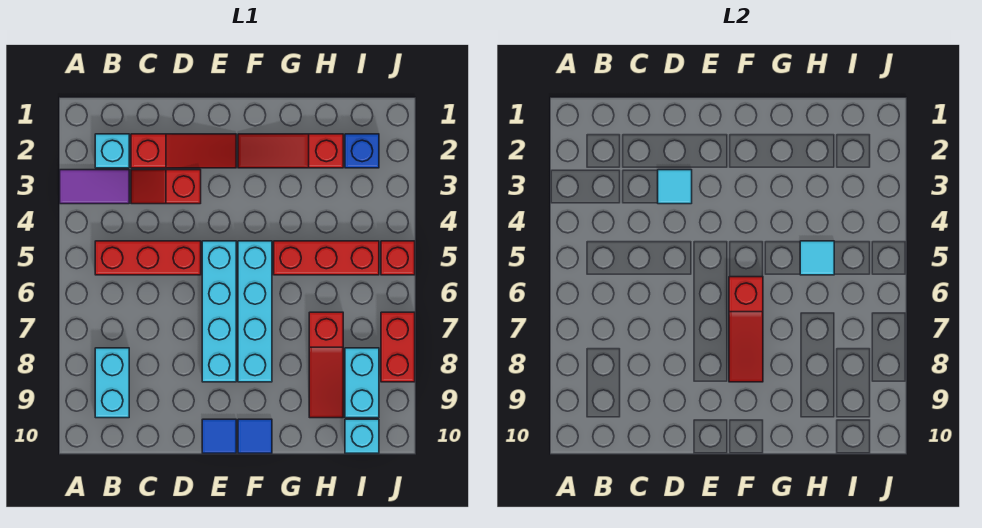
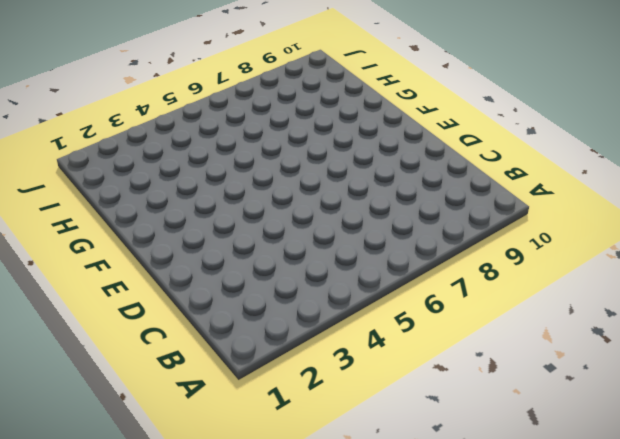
none -> purple 1x2 tile [60,170,129,204]
none -> cyan 1x1 brick [95,134,129,168]
none -> red 1x3 brick [95,241,201,275]

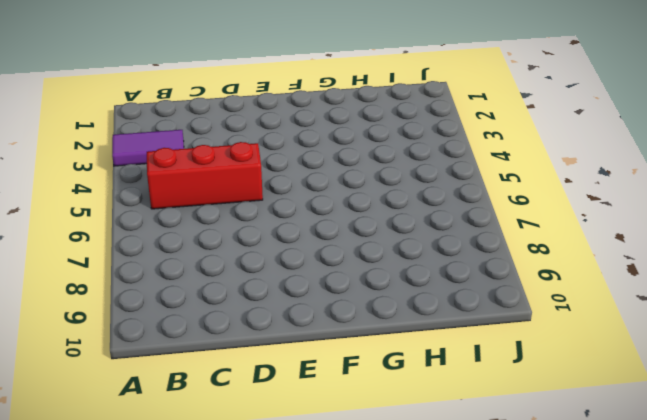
none -> cyan 1x1 brick [95,134,129,168]
none -> cyan 1x2 brick [95,348,129,418]
none -> red 1x3 slope [131,134,236,168]

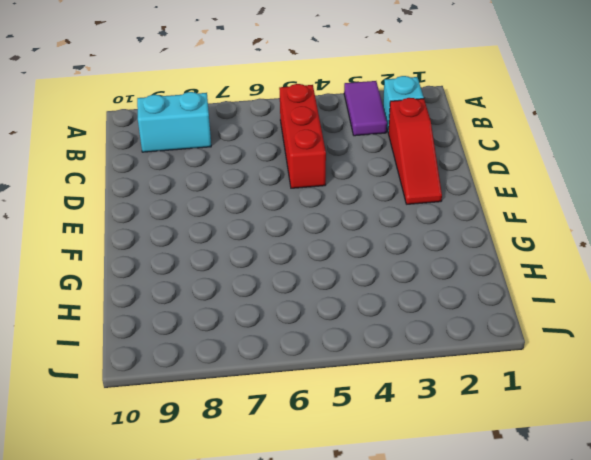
none -> red 1x2 slope [131,170,201,204]
none -> cyan 1x4 brick [202,241,236,382]
none -> blue 1x1 tile [202,419,236,453]

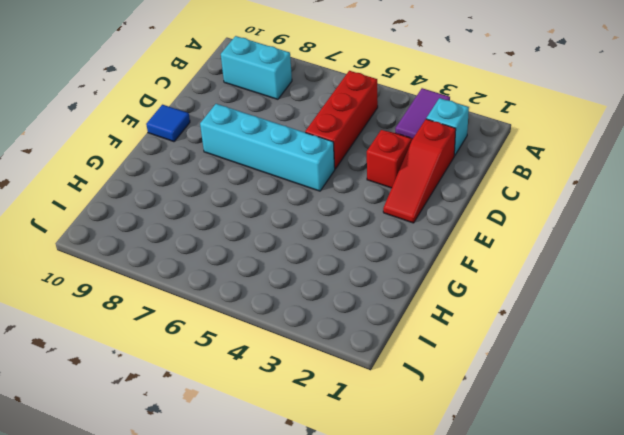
none -> red 1x3 slope [238,134,343,168]
none -> cyan 1x4 brick [238,241,272,382]
none -> blue 1x1 tile [238,419,272,453]

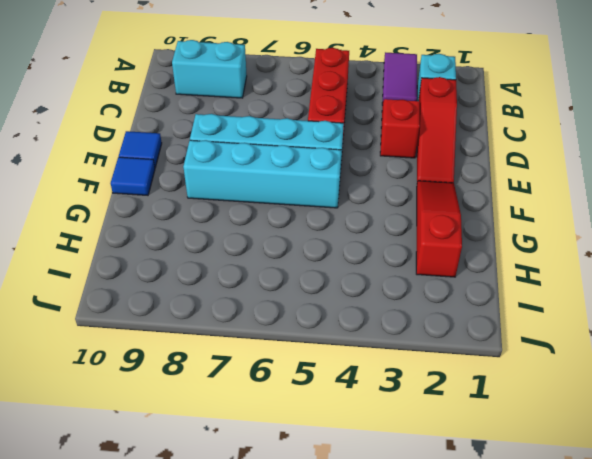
none -> red 1x3 brick [274,241,379,275]
none -> red 1x3 slope [309,312,343,418]
none -> blue 1x1 brick [345,134,379,168]

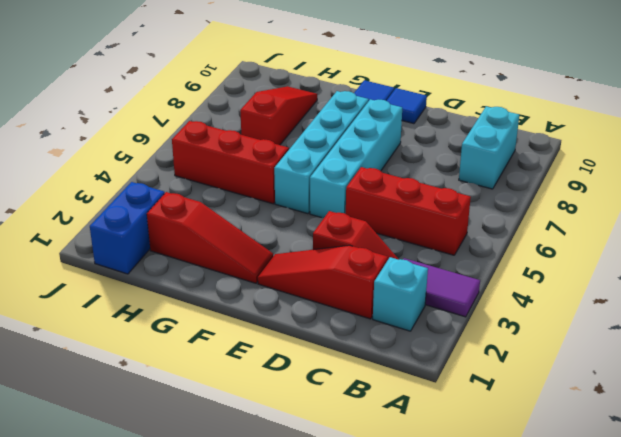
blue 1x2 brick [90,182,165,274] -> blue 1x1 brick [345,134,379,168]
none -> cyan 1x2 brick [345,348,379,418]
none -> cyan 1x1 brick [345,419,379,453]
none -> red 1x1 brick [381,241,415,275]

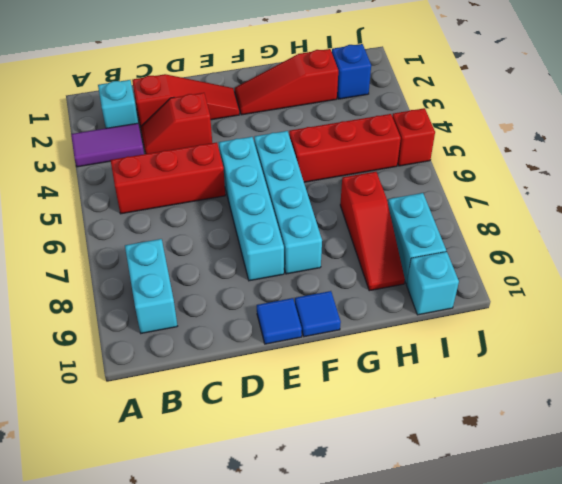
none -> red 1x2 brick [381,312,415,382]
none -> cyan 1x1 tile [658,170,692,204]
none -> red 1x3 slope [729,277,763,382]

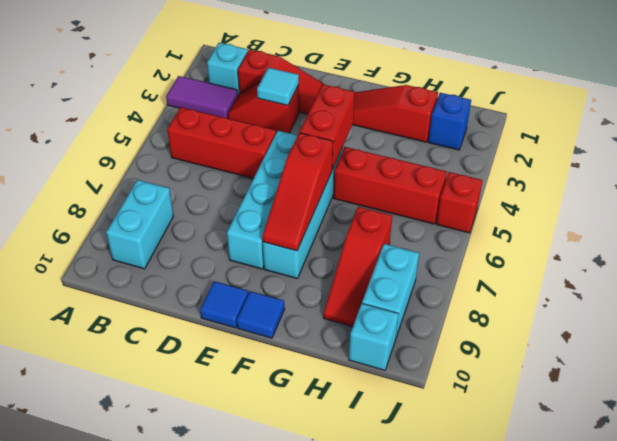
red 1x2 brick [300,84,355,170] -> red 1x2 brick moved to [381,312,415,382]
none -> cyan 1x1 tile [800,241,834,275]

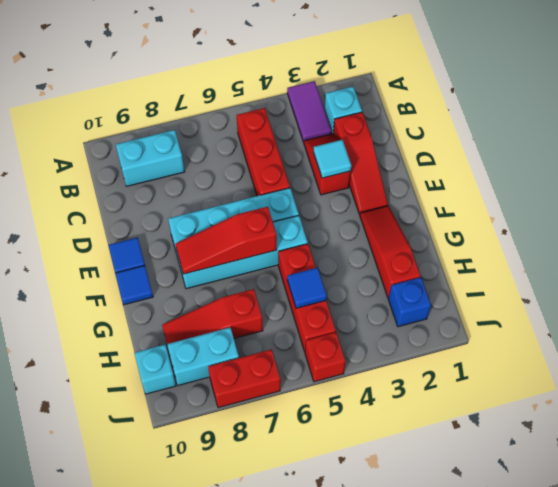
blue 1x1 tile [287,268,327,308] -> cyan 1x1 tile [800,241,834,275]

